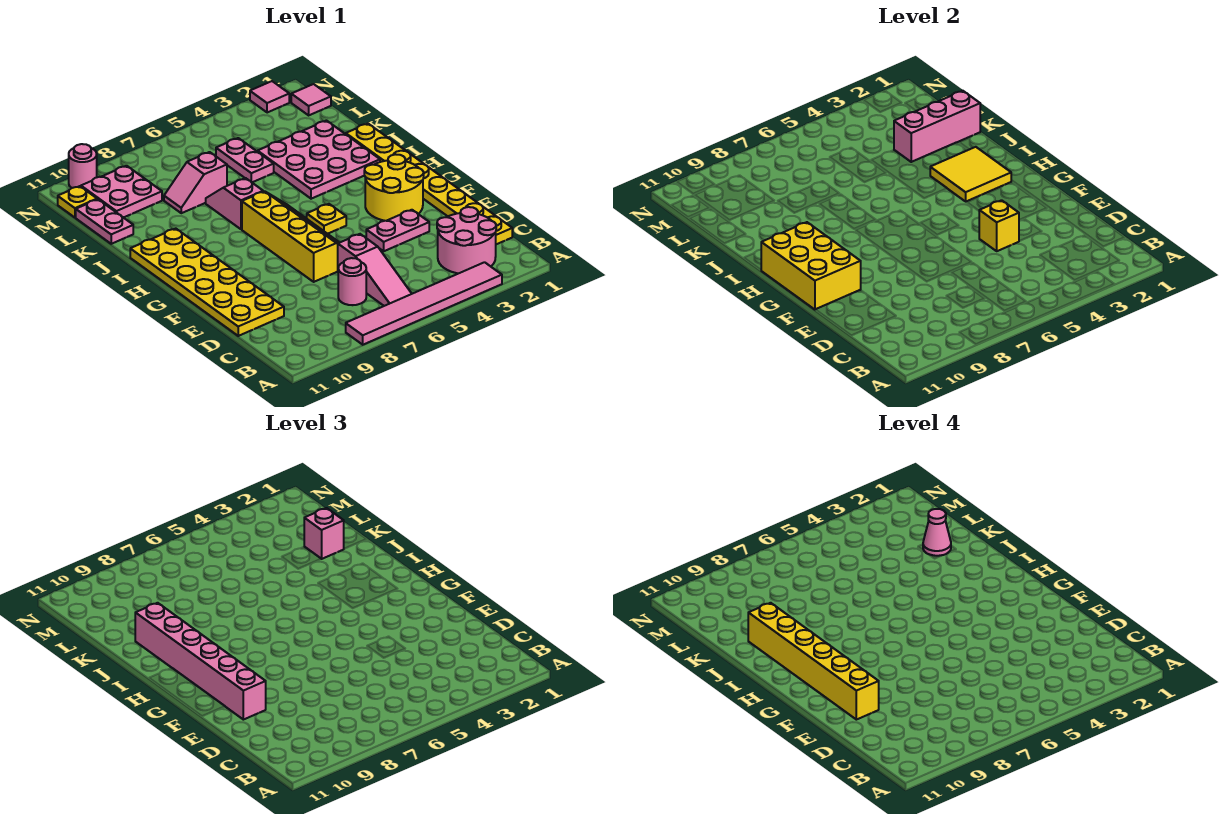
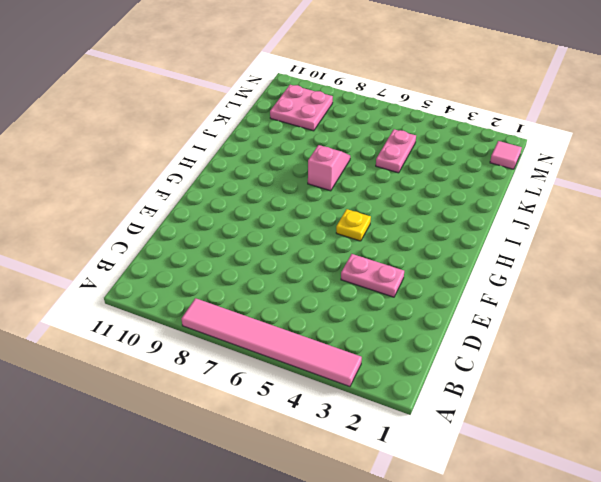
none -> pink 2x2 round brick [437,207,496,274]
none -> pink 1x3 slope [338,234,412,306]
none -> yellow 1x8 plate [346,124,512,244]

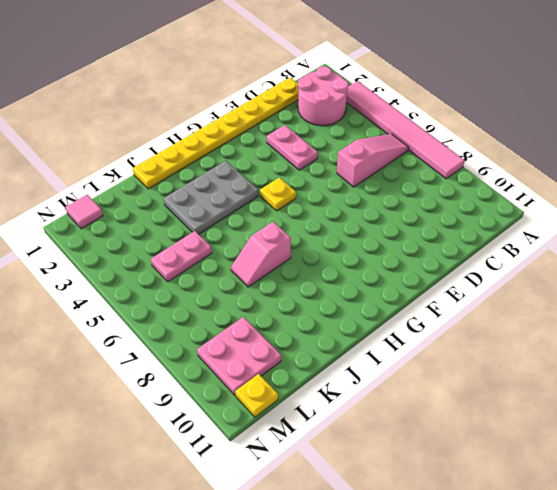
grey 2x3 plate [164,161,258,234] -> pink 3x3 plate [258,121,380,199]
none -> pink 1x1 round brick [338,258,366,305]
none -> yellow 2x6 plate [130,229,284,336]
none -> yellow 2x4 slope [242,191,339,282]

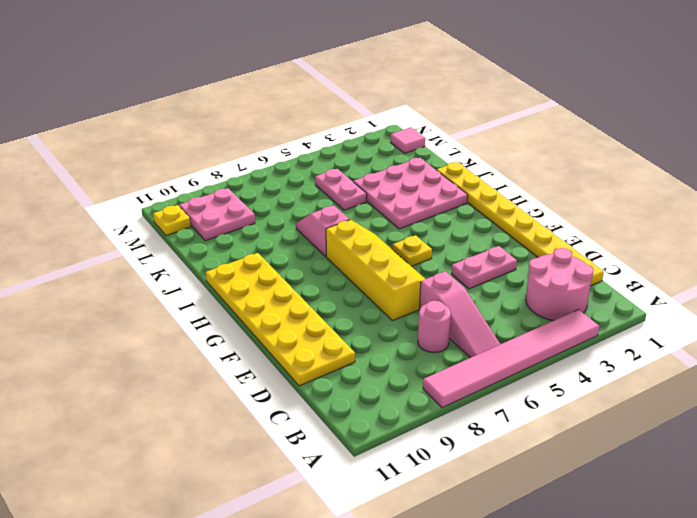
none -> yellow 2x2 round brick [364,154,424,221]
none -> pink 1x2 slope [164,152,227,213]
none -> pink 1x2 plate [76,199,133,244]

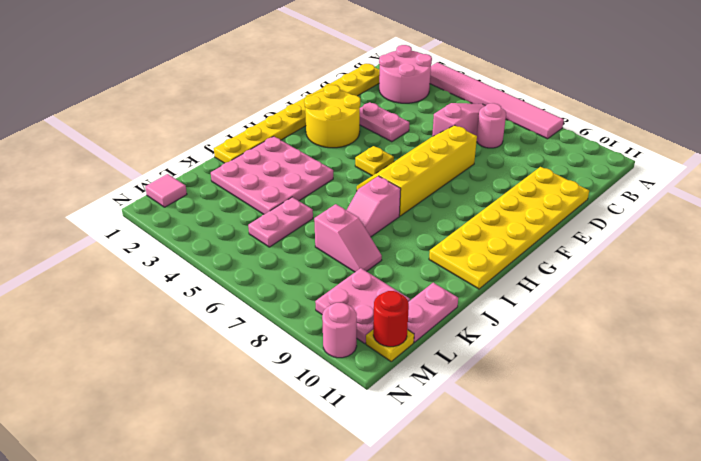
red 1x1 round brick [373,291,409,347] -> none
none -> pink 1x1 tile [250,81,289,113]
none -> yellow 1x1 brick [979,200,1019,251]
none -> yellow 2x3 brick [761,222,861,310]

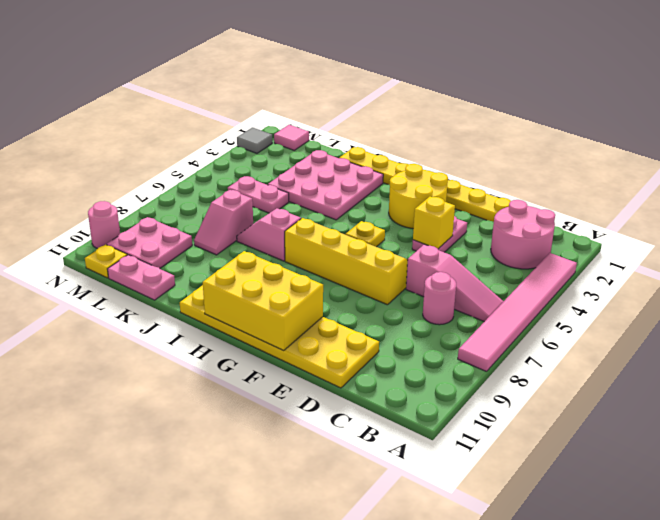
grey 1x1 tile [237,128,272,153] -> pink 1x1 tile [250,81,289,113]
none -> yellow 2x2 tile [930,147,1011,201]
none -> pink 1x3 brick [894,91,980,162]
none -> pink 1x6 brick [135,603,266,720]

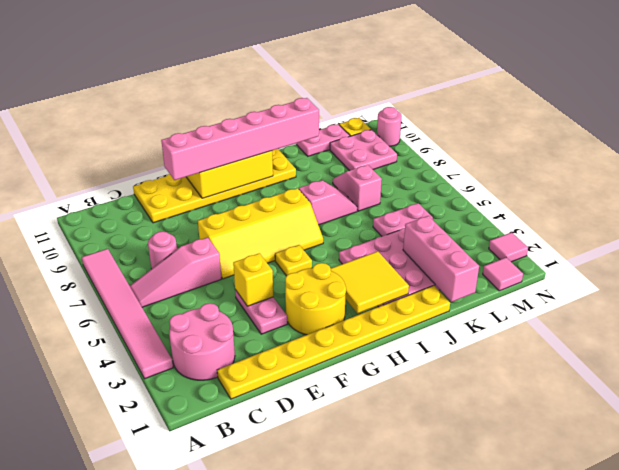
none -> pink 1x1 brick [304,508,344,559]
none -> yellow 1x6 brick [748,603,879,720]
none -> pink 1x1 cone [923,509,951,556]

